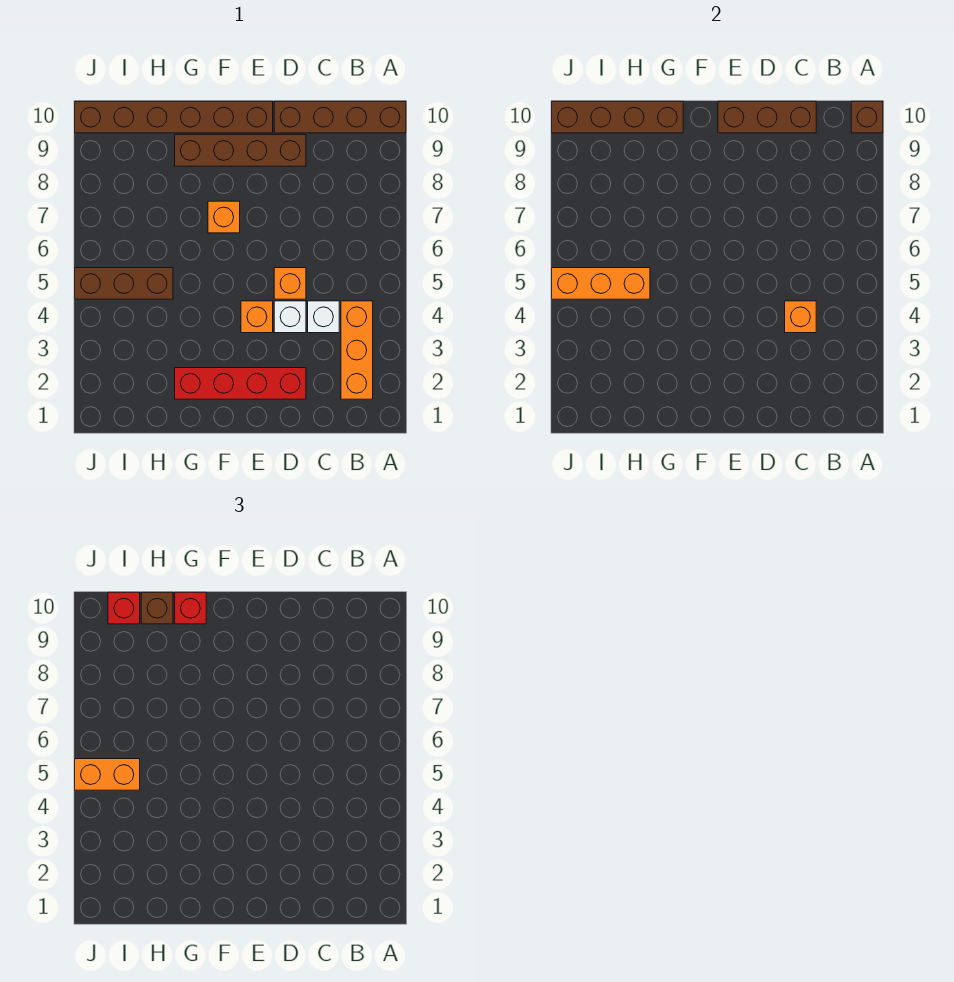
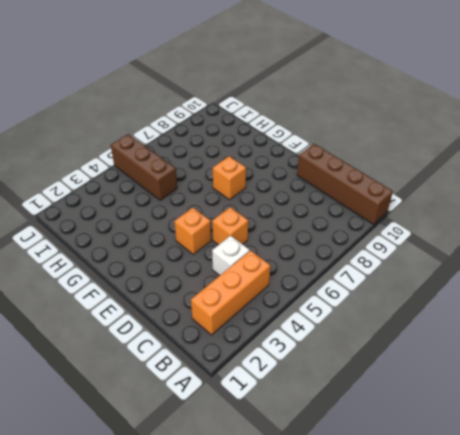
none -> red 1x4 brick [175,368,306,399]
none -> white 1x1 brick [274,301,306,333]
none -> brown 1x4 brick [175,135,306,166]

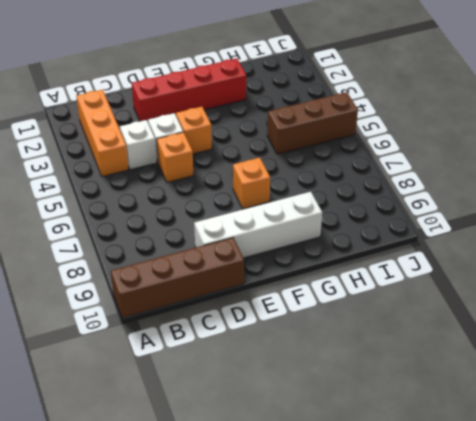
white 1x4 brick [194,192,322,258] -> brown 1x4 brick [175,135,306,166]
none -> brown 1x6 brick [75,101,273,133]
none -> brown 1x1 brick [851,101,883,133]
none -> orange 1x1 brick [785,301,816,333]

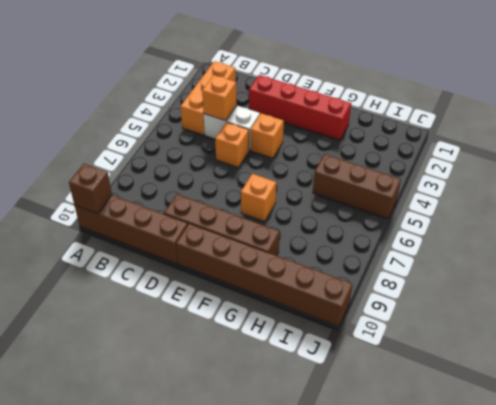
none -> brown 1x3 brick [718,101,816,133]
none -> brown 1x4 brick [552,101,683,133]
none -> orange 1x3 brick [552,268,650,299]

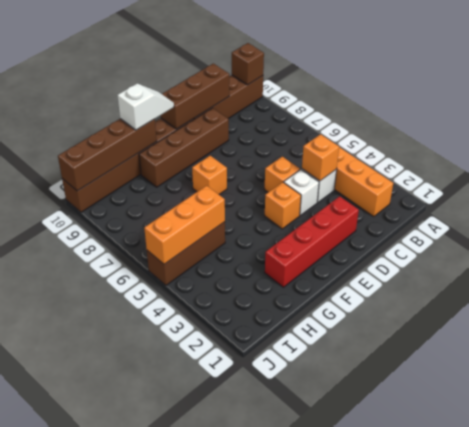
white 1x2 slope [117,84,174,130] -> red 1x1 brick [175,592,206,624]
none -> brown 1x1 brick [141,592,173,624]
none -> orange 1x2 brick [75,759,140,790]
none -> red 1x1 brick [108,592,140,624]

